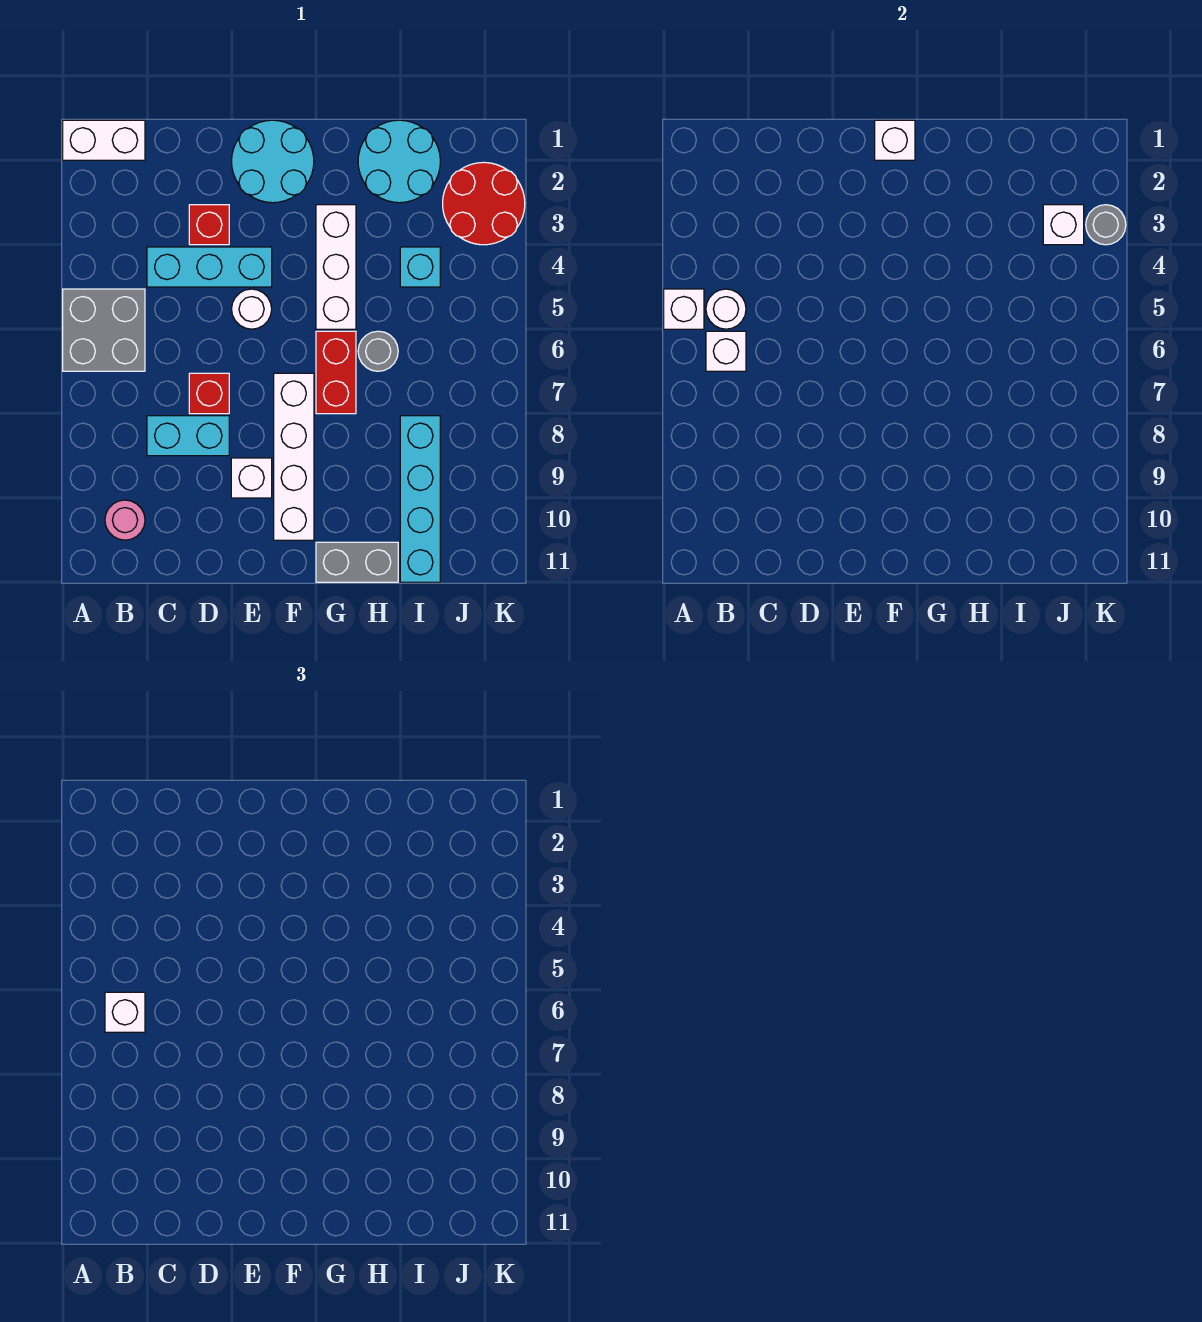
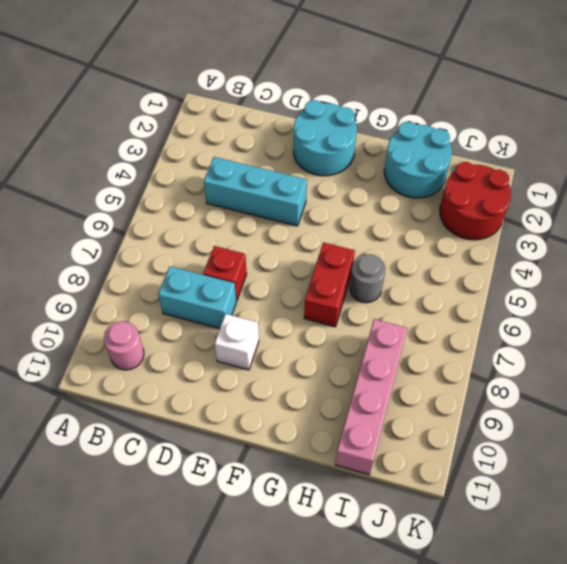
pink 1x4 brick [335,319,407,475] -> cyan 1x4 brick [400,416,440,582]
none -> white 1x2 brick [63,120,145,160]
none -> grey 2x2 brick [63,289,145,371]
none -> red 1x1 brick [189,205,229,245]

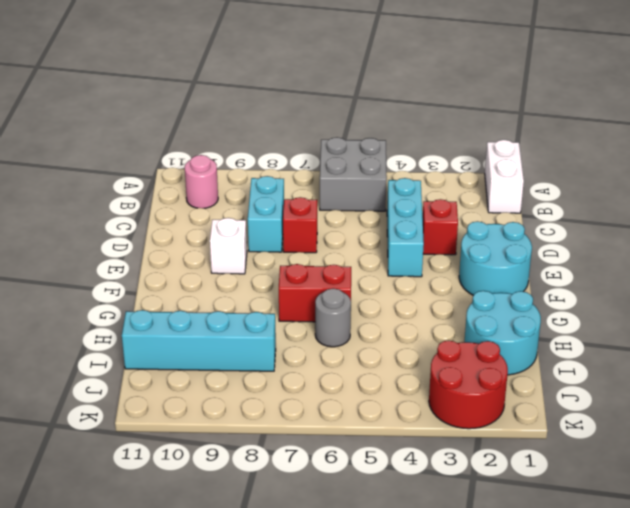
none -> white 1x1 round brick [232,289,272,329]
none -> white 1x4 brick [274,373,314,540]
none -> white 1x3 brick [316,205,356,329]

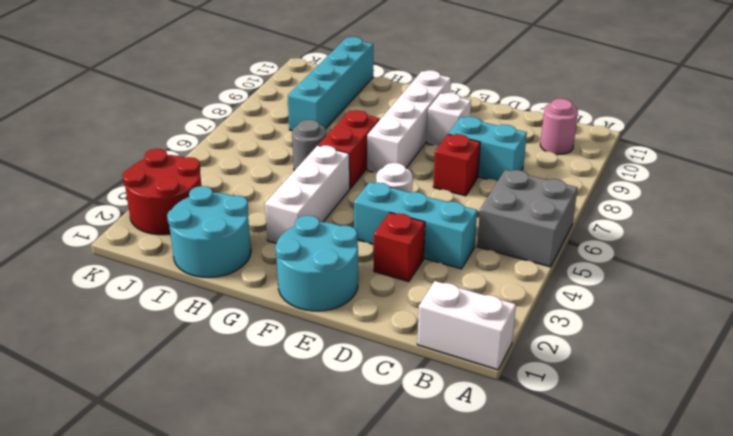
none -> grey 1x2 brick [316,542,398,582]
none -> cyan 1x1 brick [400,247,440,287]
none -> white 1x1 brick [664,289,704,329]

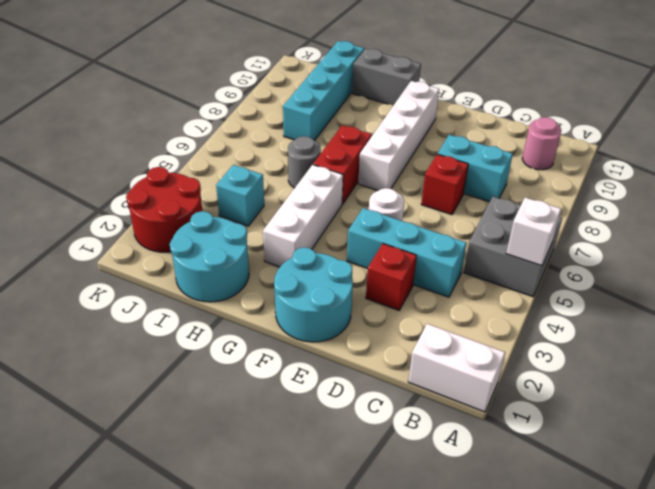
none -> white 1x1 brick [231,458,272,498]
none -> white 1x1 round brick [706,289,746,329]
none -> white 1x1 brick [706,331,746,371]

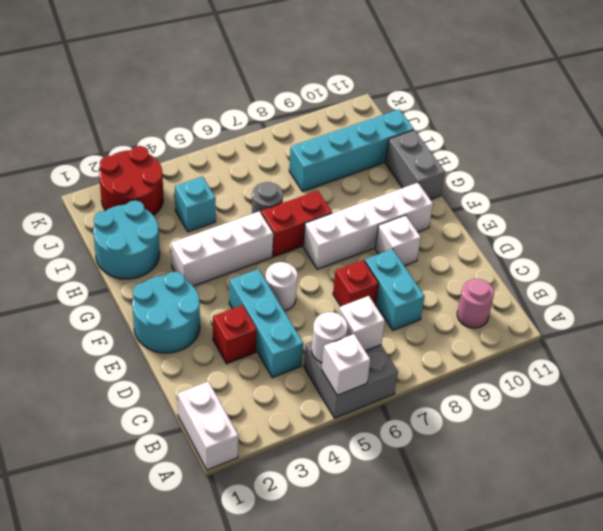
none -> white 1x1 brick [875,120,915,160]
none -> white 1x1 brick [1043,205,1084,245]
none -> grey 1x1 round brick [1086,205,1126,245]

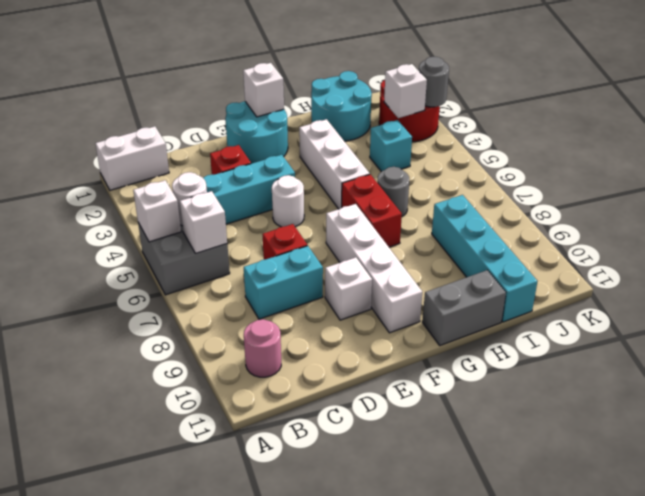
none -> white 1x1 brick [105,992,145,1032]

